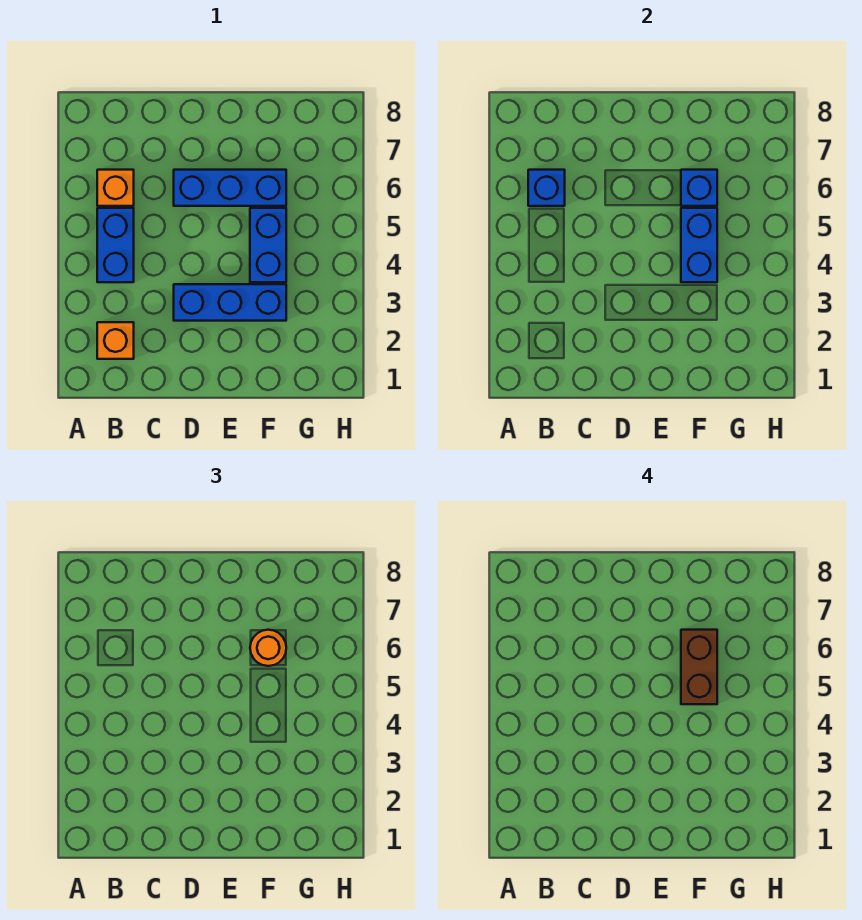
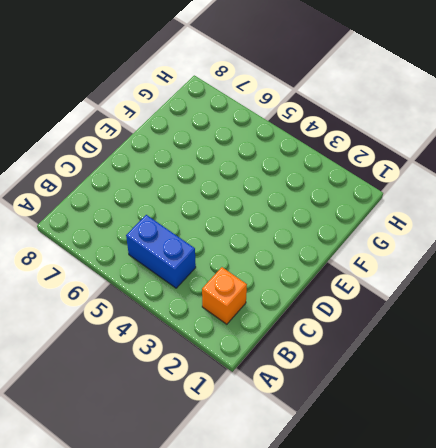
none -> orange 1x1 brick [97,170,134,206]
none -> blue 1x3 brick [174,284,286,321]

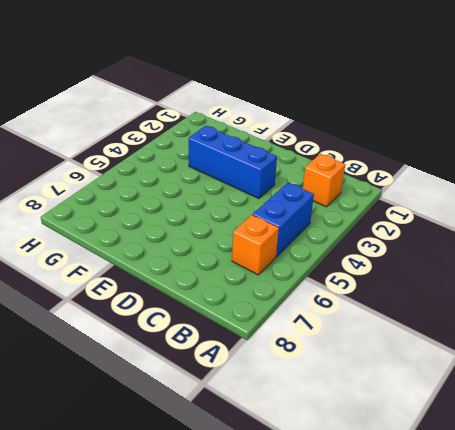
none -> blue 1x3 brick [174,170,286,206]
none -> blue 1x2 brick [250,208,286,282]

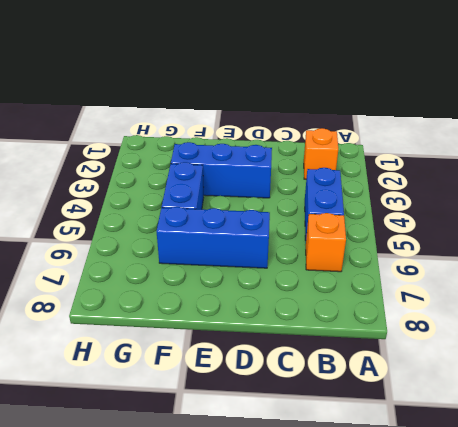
none -> blue 1x1 brick [528,170,565,206]
none -> blue 1x2 brick [681,208,717,282]

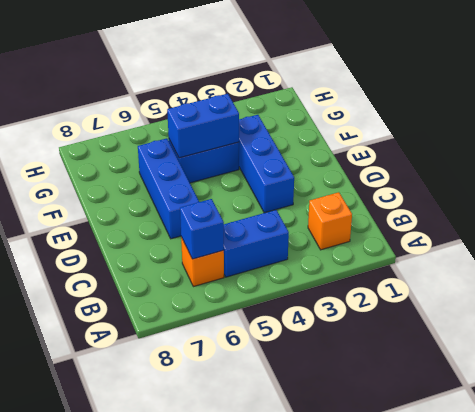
none -> blue 1x1 brick [681,170,717,206]
none -> orange 1x1 round brick [250,630,286,666]

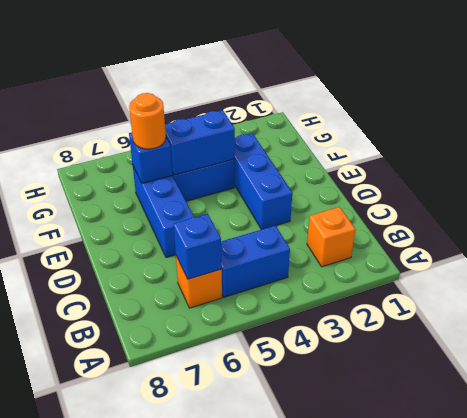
none -> brown 1x2 brick [681,630,717,704]

